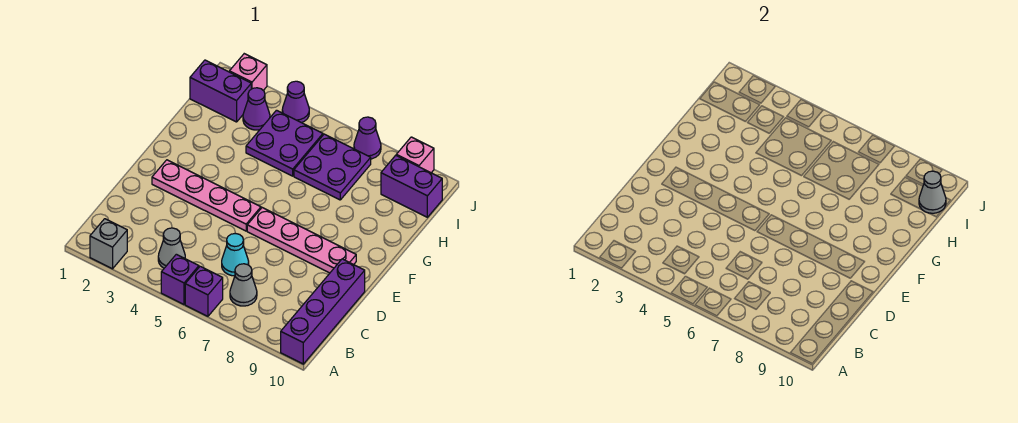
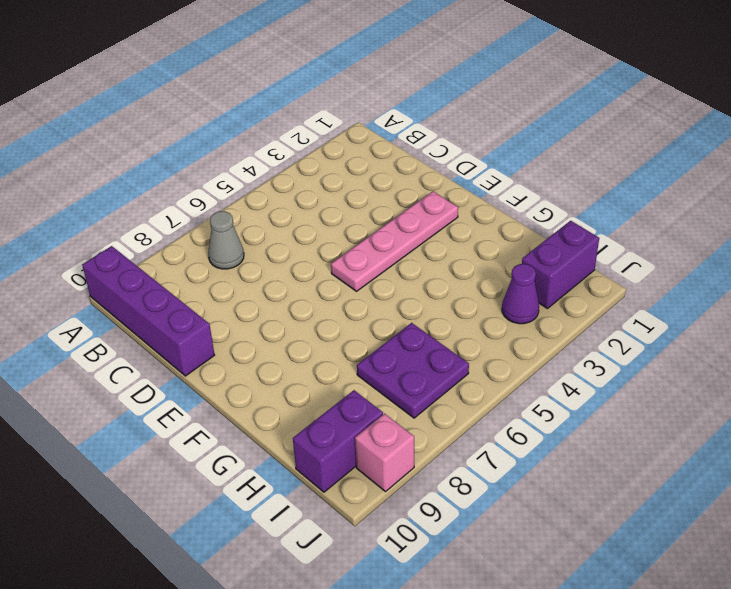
none -> grey 1x1 brick [90,219,127,269]
none -> purple 1x1 brick [161,254,199,304]
none -> purple 1x1 brick [185,266,223,316]

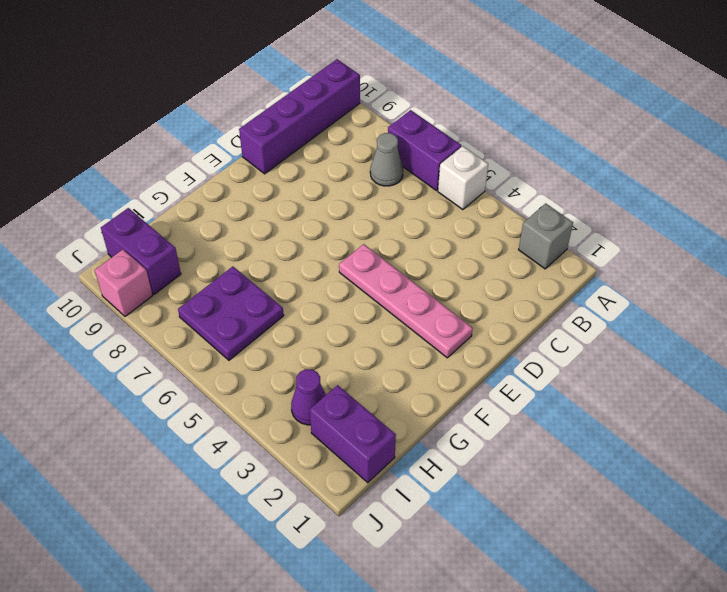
white 1x1 brick [438,146,488,210] -> purple 1x1 brick [161,254,199,304]
purple 1x2 brick [388,110,461,191] -> purple 1x1 brick [185,266,223,316]
none -> grey 1x1 cone [158,228,185,268]
none -> cyan 1x1 cone [222,233,249,276]
none -> pink 1x4 plate [247,208,356,273]

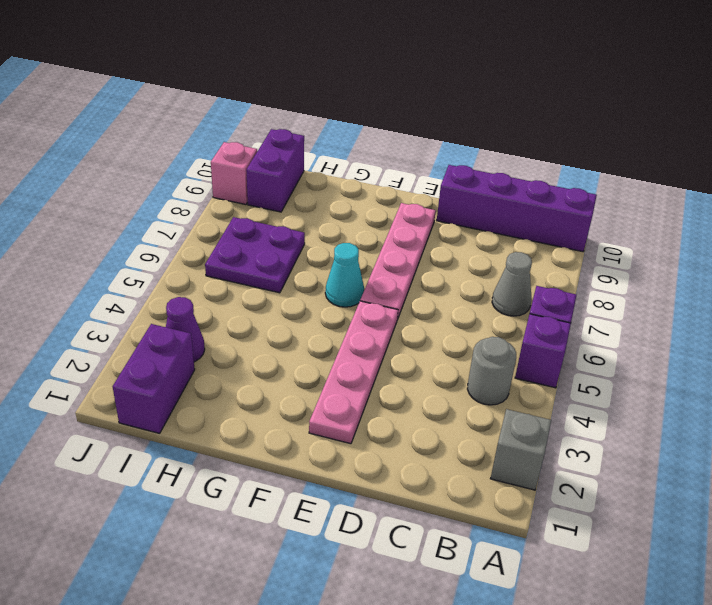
grey 1x1 round brick [467,337,516,405] -> grey 1x1 cone [158,228,185,268]
cyan 1x1 cone [325,243,364,307] -> cyan 1x1 cone moved to [222,233,249,276]
none -> purple 2x2 plate [246,110,323,176]
none -> pink 1x1 brick [229,54,267,90]
none -> purple 1x1 cone [282,81,309,123]

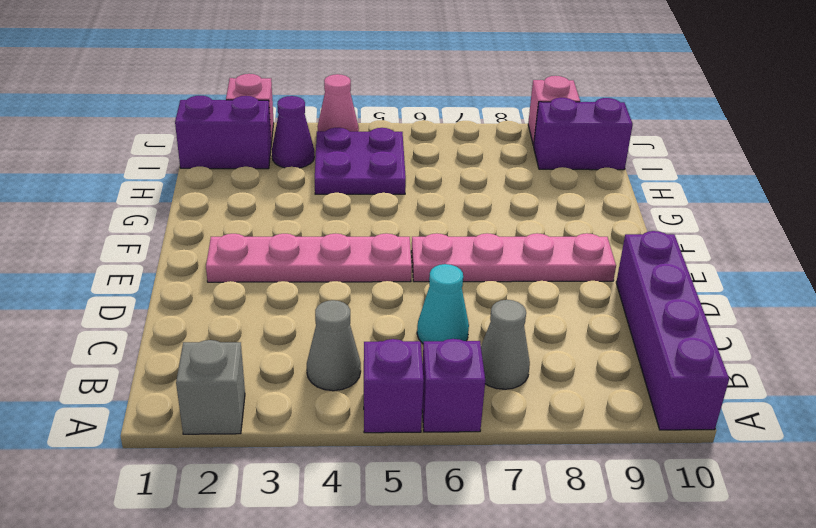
pink 1x1 cone [317,74,359,132] -> purple 1x1 cone [282,81,309,123]
none -> purple 2x2 plate [294,134,371,200]
none -> purple 1x1 cone [354,117,381,159]
none -> grey 1x1 cone [919,171,946,213]

